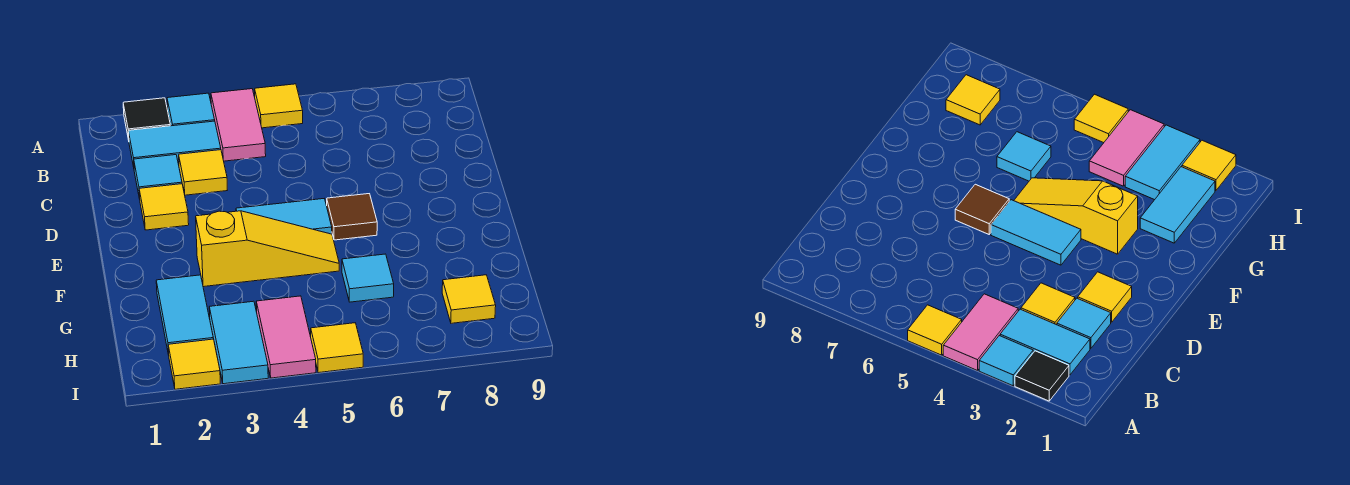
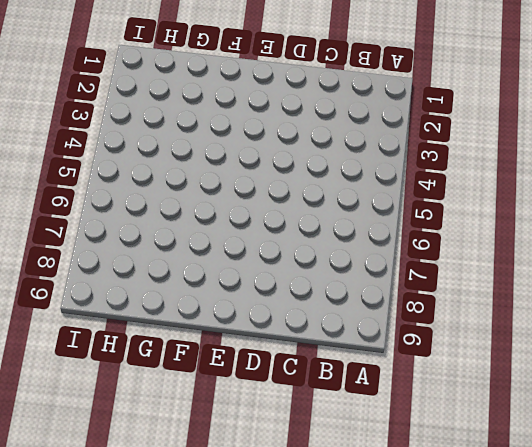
none -> black 1x1 tile [123,98,170,140]
none -> cyan 1x1 tile [167,93,215,126]
none -> pink 1x2 tile [211,89,266,161]

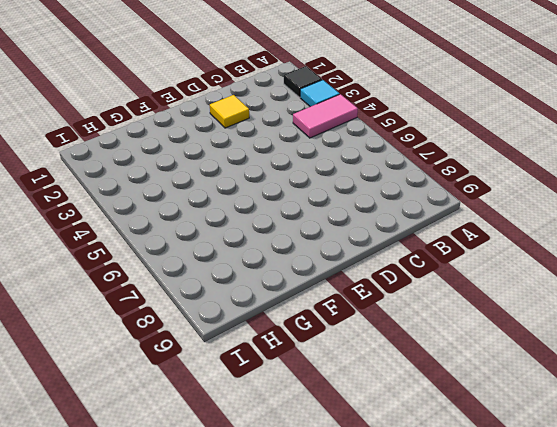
none -> yellow 1x1 tile [255,84,303,128]
none -> cyan 1x2 tile [128,121,221,167]
none -> cyan 1x1 tile [134,155,182,199]

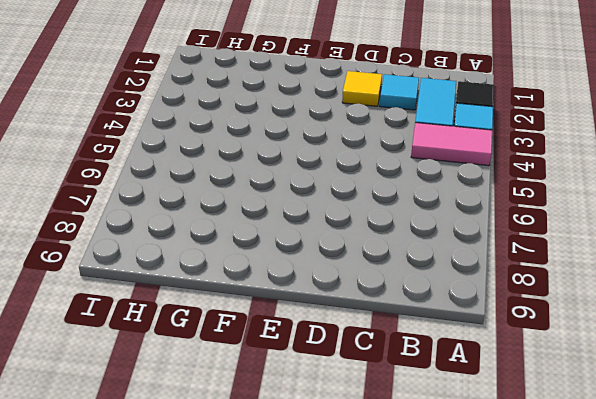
none -> yellow 1x1 tile [255,84,303,128]
none -> yellow 1x1 tile [179,150,227,195]
none -> cyan 1x2 tile [236,199,332,234]

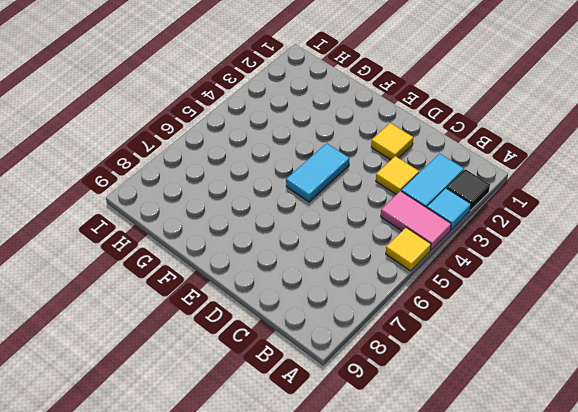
none -> cyan 1x1 tile [134,155,182,199]
none -> brown 1x1 tile [327,194,377,240]
none -> yellow 1x3 slope [196,211,339,287]

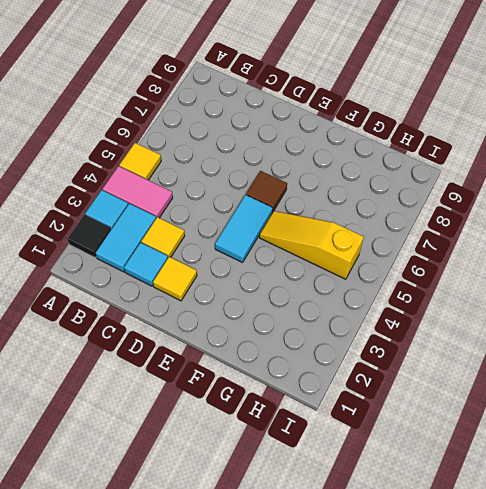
yellow 1x3 slope [259,211,364,279] -> yellow 1x3 slope turned to [196,211,339,287]
none -> cyan 1x2 tile [156,275,213,355]
none -> cyan 1x1 tile [342,254,394,302]
none -> cyan 1x2 tile [209,301,268,384]

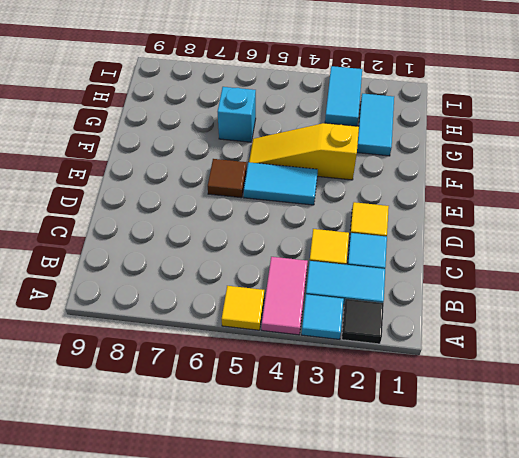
cyan 1x1 brick [218,87,256,142] -> cyan 1x1 tile [342,254,394,302]
none -> pink 1x2 tile [256,296,316,378]
none -> yellow 1x1 tile [442,275,496,323]
none -> yellow 1x1 tile [168,339,220,389]

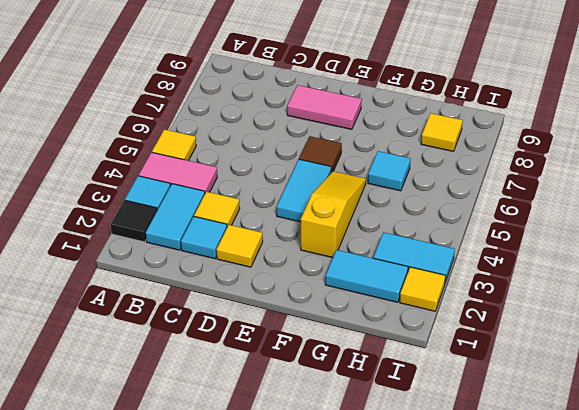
pink 1x2 tile [287,85,362,129] -> pink 1x2 tile moved to [256,296,316,378]
none -> yellow 1x1 tile [311,323,363,373]

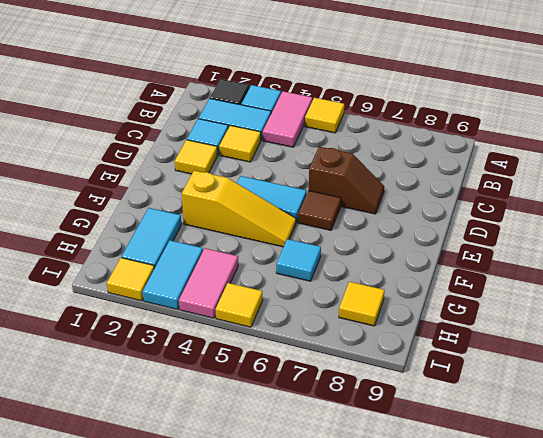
brown 1x2 slope [309,147,384,214] -> none

